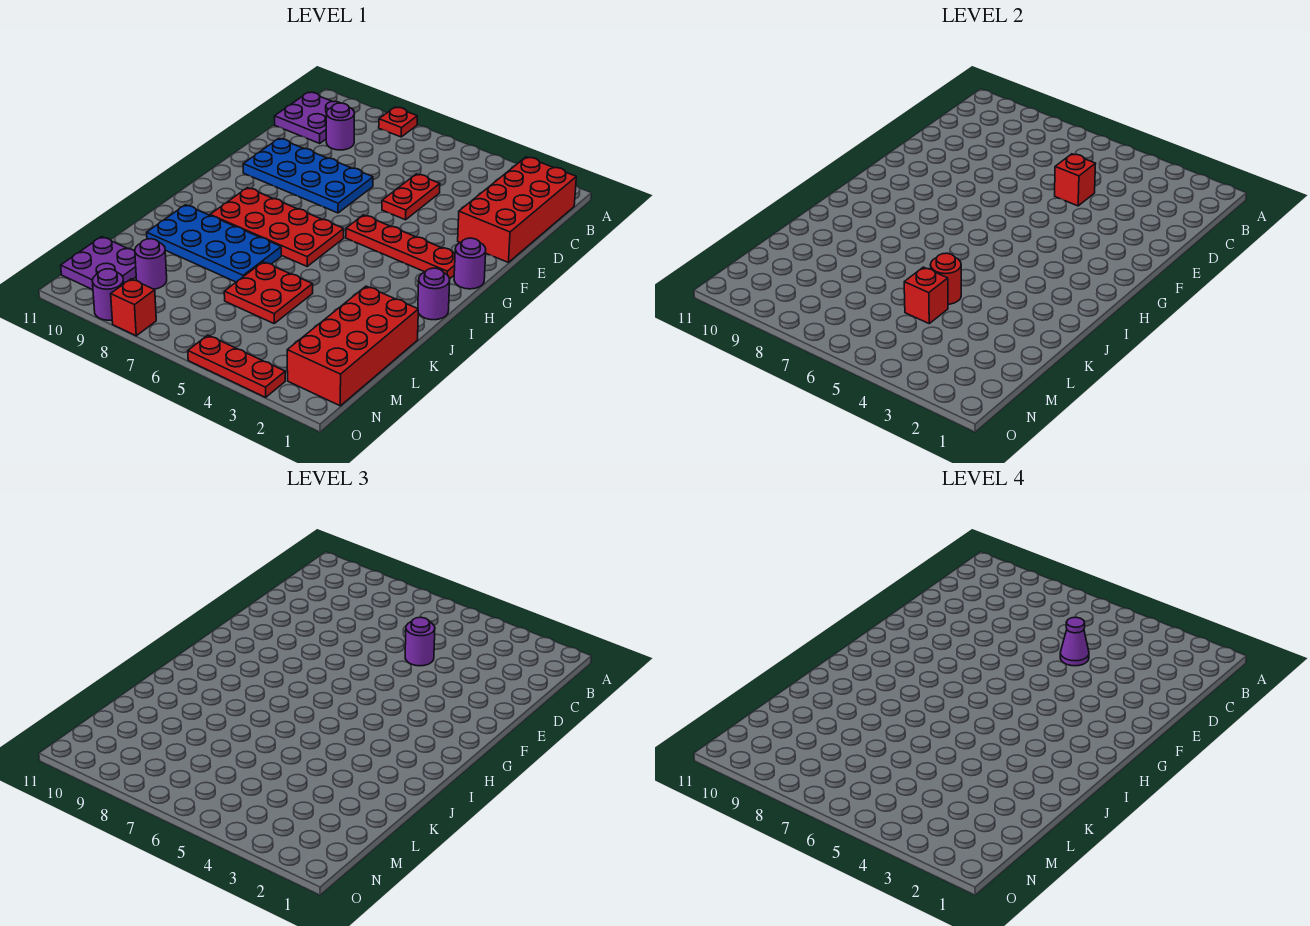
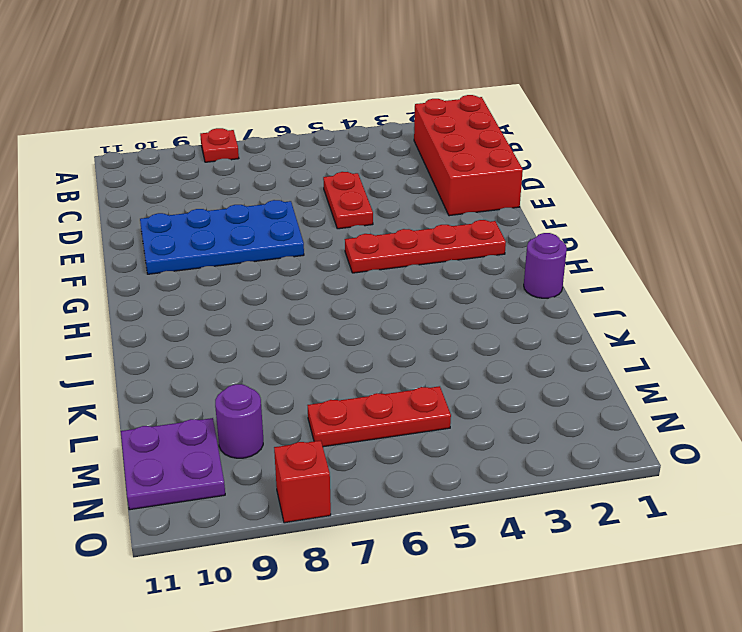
red 1x3 plate [308,386,451,447] -> red 1x3 plate moved to [188,335,285,397]
none -> purple 2x2 plate [274,92,354,143]
none -> purple 1x1 round brick [326,103,355,150]
none -> purple 1x1 round brick [454,238,486,289]

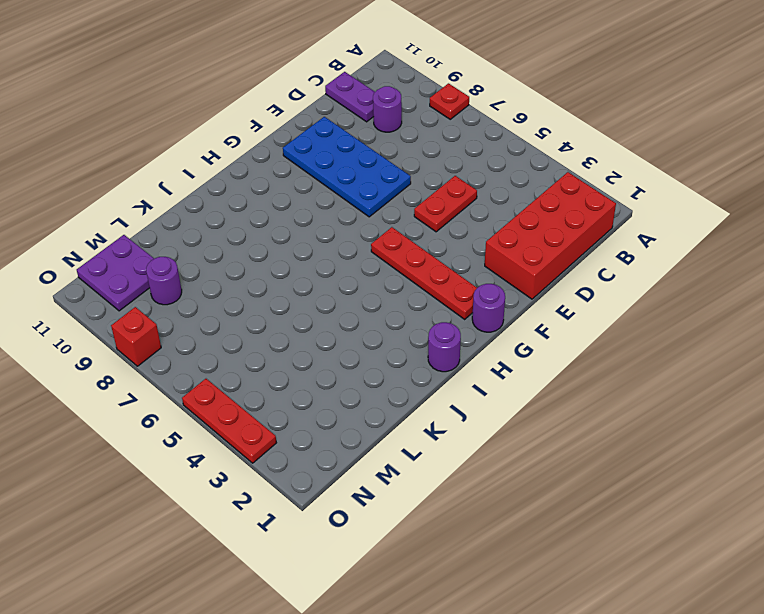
purple 1x2 plate [325,72,375,122] -> purple 2x2 plate [274,92,354,143]
none -> red 2x4 plate [210,188,344,266]
none -> blue 2x4 plate [147,205,281,282]
none -> red 2x4 brick [287,286,418,406]

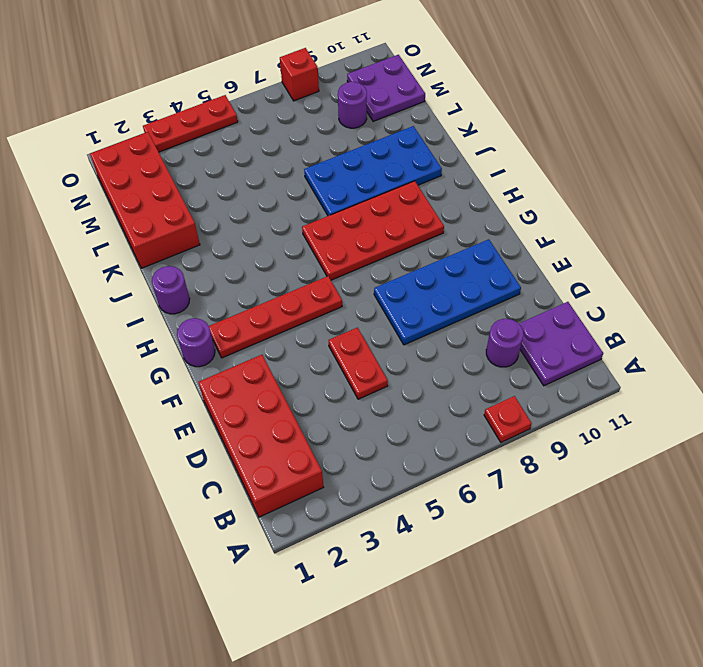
none -> red 2x2 plate [224,262,313,323]
none -> purple 1x1 round brick [92,269,124,320]
none -> red 1x1 brick [1055,154,1096,206]

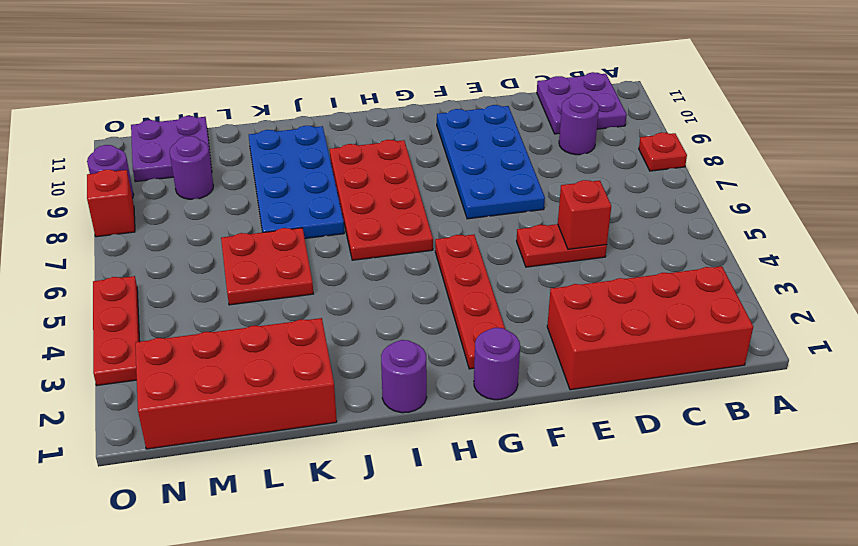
none -> red 1x1 round brick [931,253,961,304]
none -> red 1x1 brick [904,267,948,323]
none -> purple 1x1 round brick [405,617,435,666]

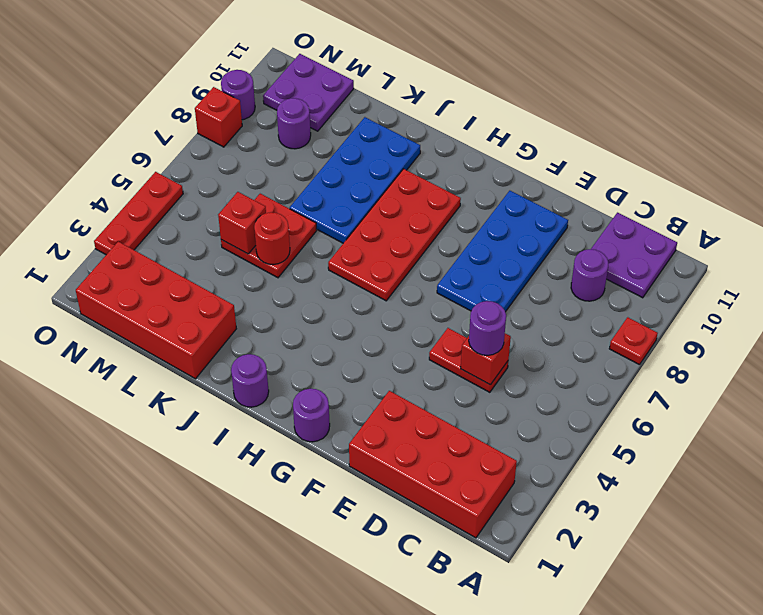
none -> red 1x4 plate [346,215,455,279]
none -> purple 1x1 cone [1060,617,1089,666]

